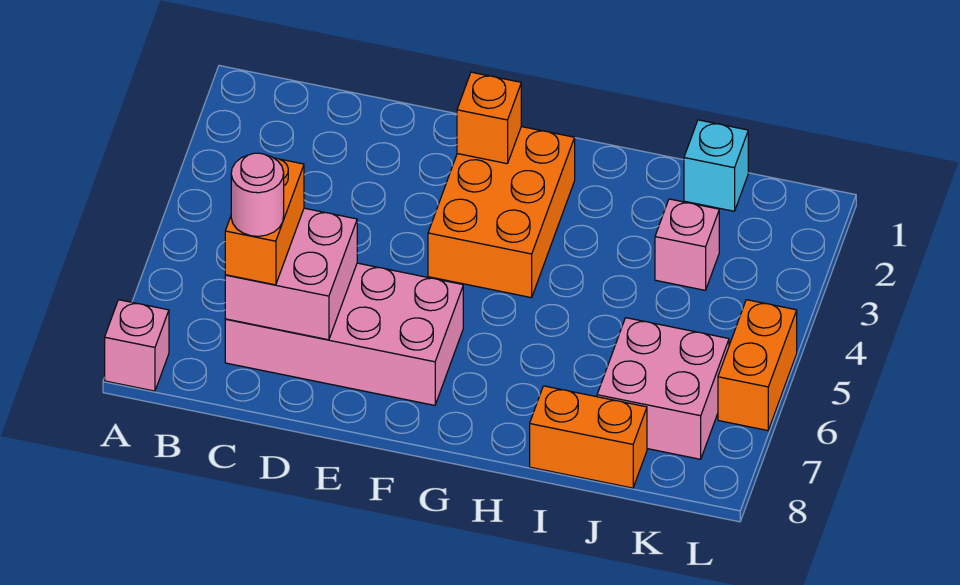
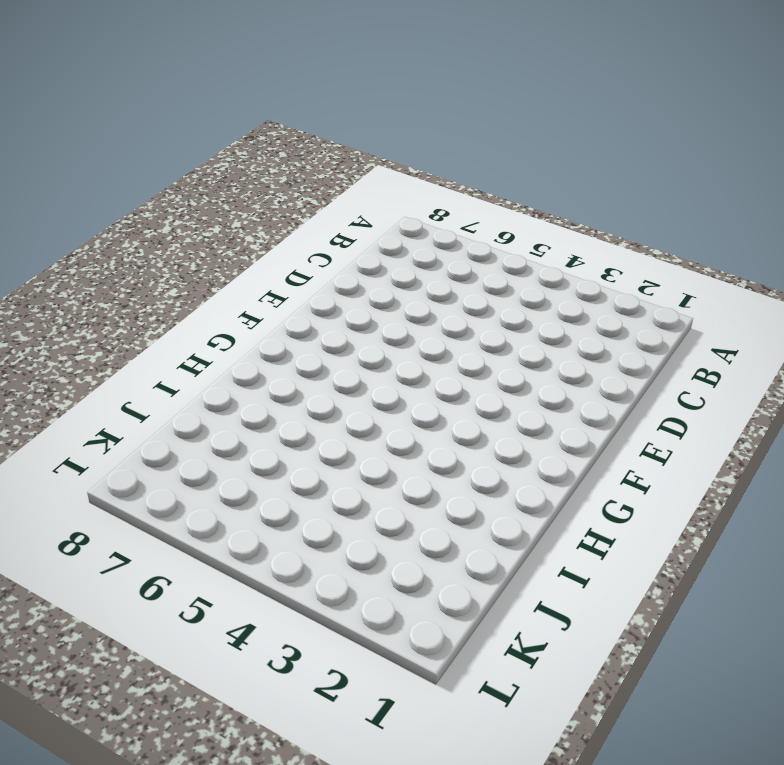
none -> pink 1x1 brick [105,300,169,391]
none -> pink 2x4 brick [225,263,463,405]
none -> orange 2x3 brick [428,127,575,298]

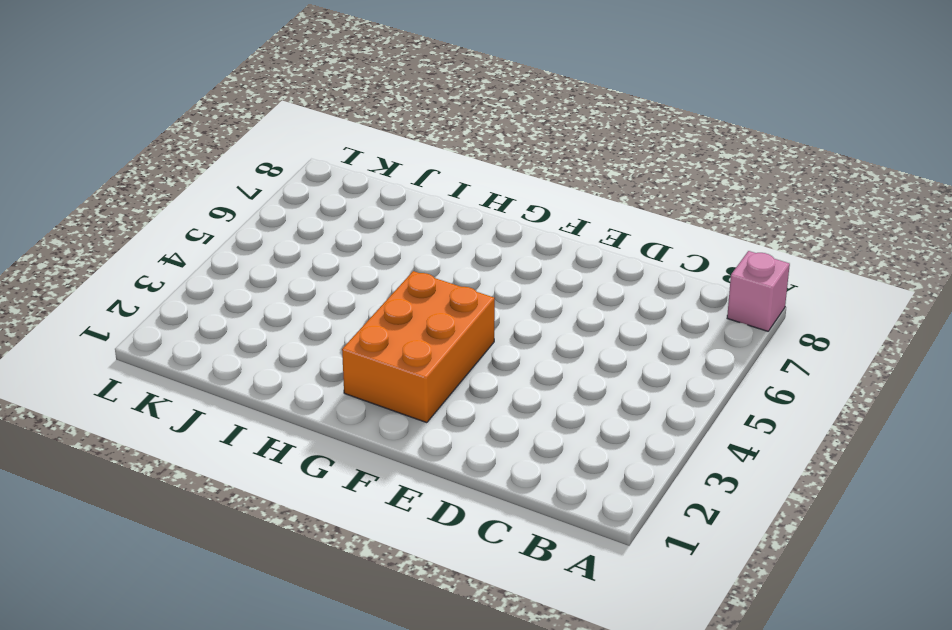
none -> pink 2x4 brick [225,263,463,405]
none -> orange 1x2 brick [530,386,647,488]
none -> cyan 1x1 brick [684,120,748,211]

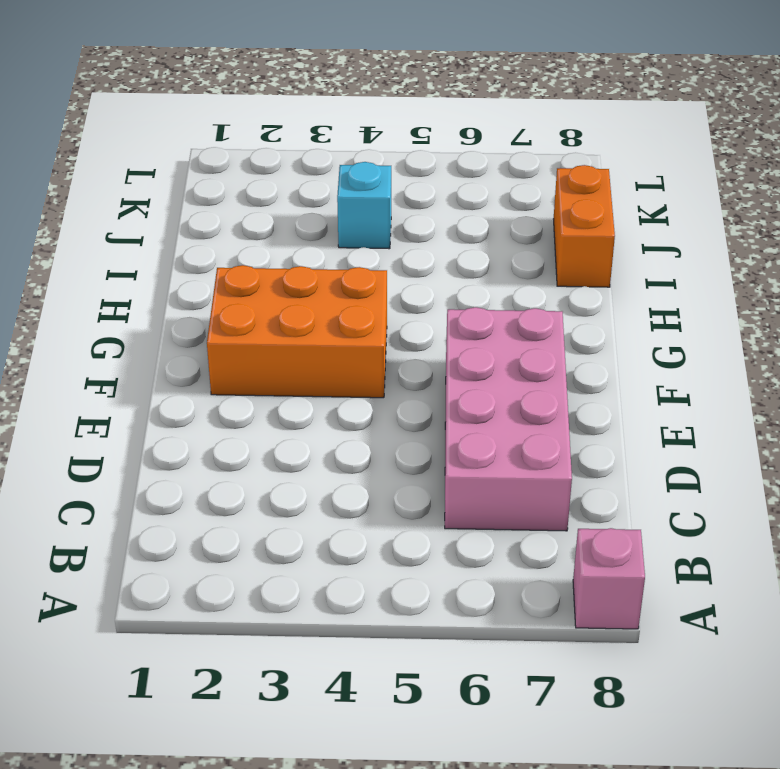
cyan 1x1 brick [337,162,391,249] -> cyan 1x1 brick moved to [684,120,748,211]
none -> pink 1x1 brick [655,199,719,290]
none -> pink 2x2 brick [597,318,729,459]
none -> orange 1x2 brick [718,300,797,431]

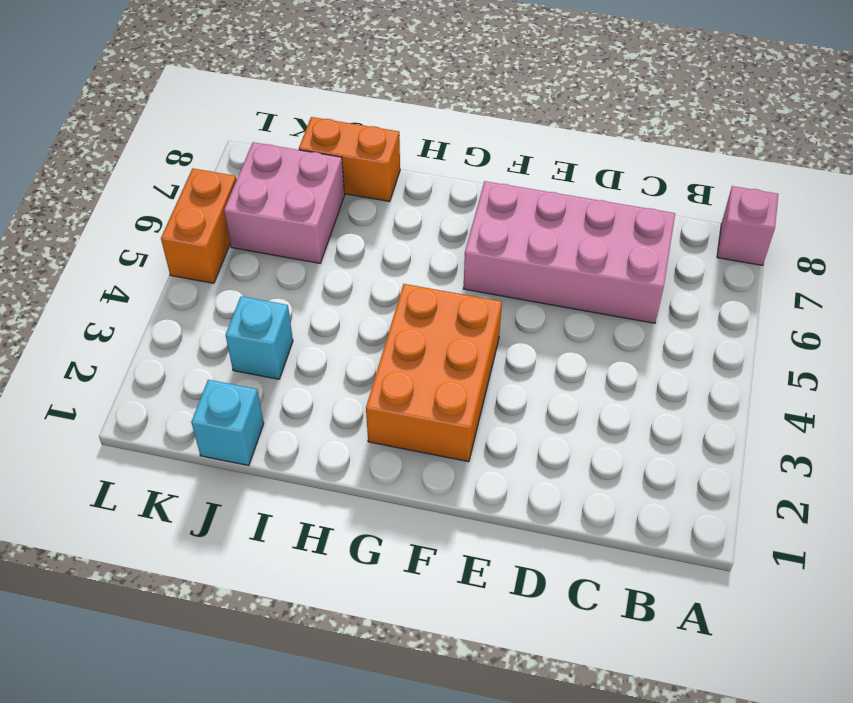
cyan 1x1 brick [226,296,293,379] -> pink 1x1 brick [655,199,719,290]
none -> pink 2x2 brick [225,208,357,340]
none -> orange 1x1 brick [457,72,521,164]
none -> orange 1x2 brick [225,158,304,285]

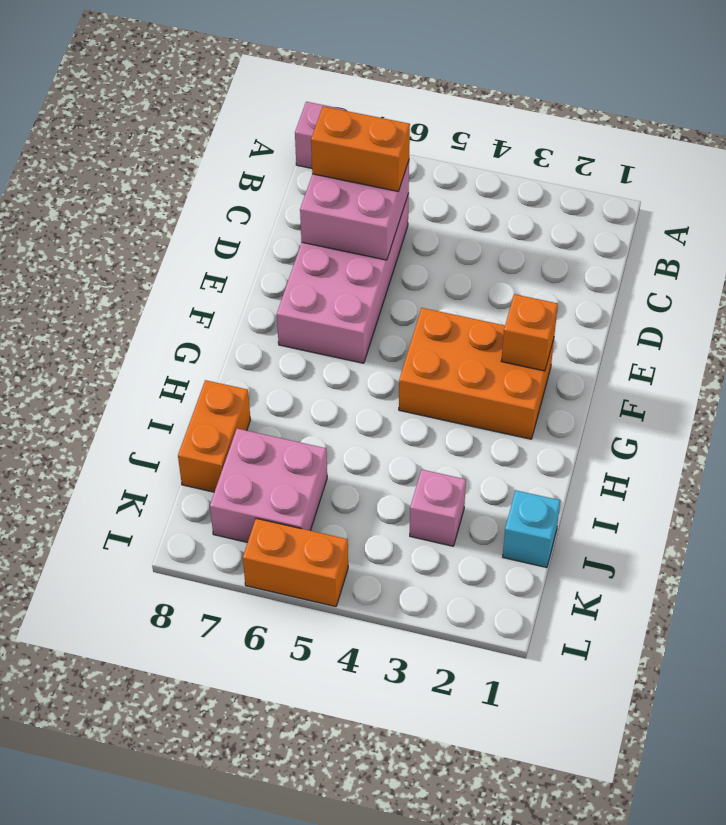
none -> pink 1x1 round brick [231,153,284,236]

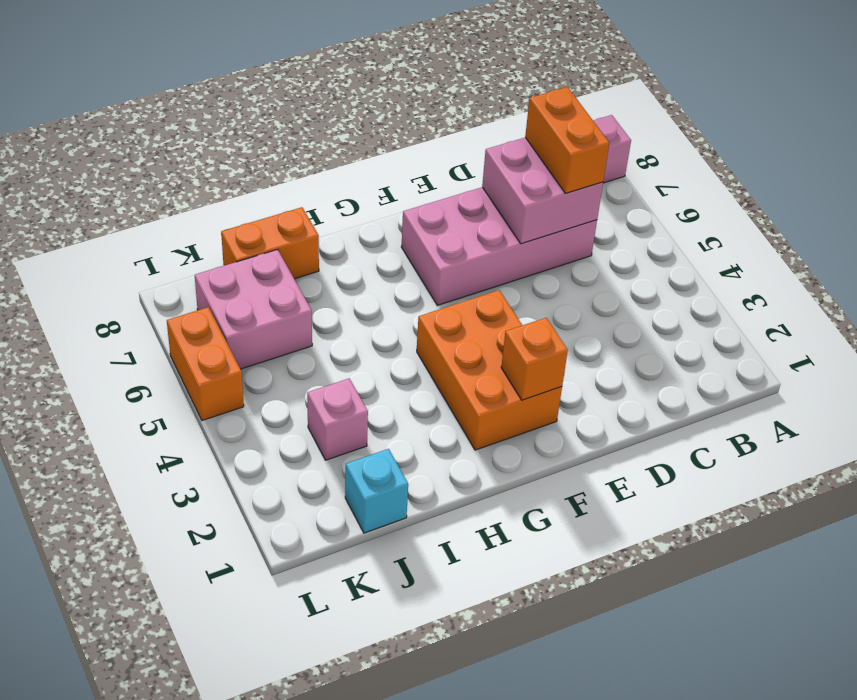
none -> pink 1x1 round brick [231,153,284,236]

